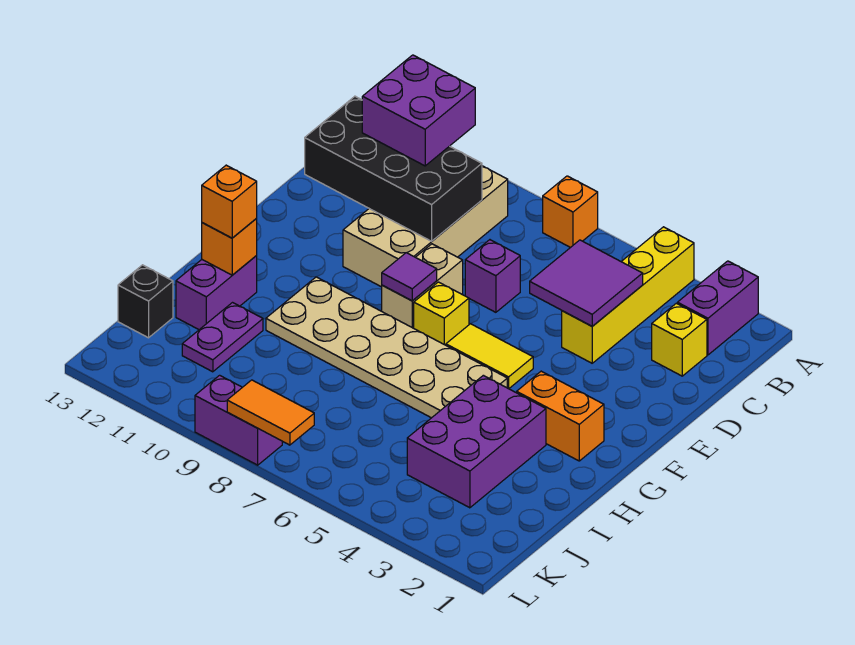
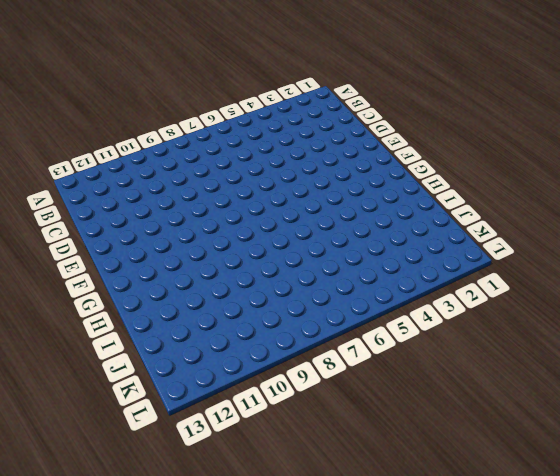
none -> purple 1x2 brick [677,261,758,355]
none -> yellow 1x4 brick [562,227,694,363]
none -> orange 1x1 brick [543,176,598,248]

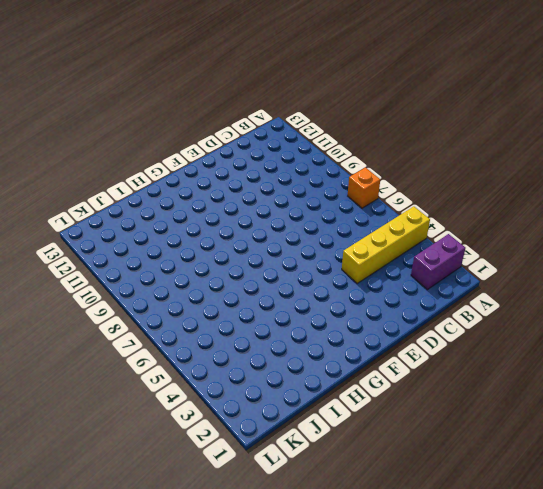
none -> tan 2x4 brick [343,166,508,287]
none -> yellow 1x1 brick [652,303,707,376]
none -> purple 1x1 brick [465,240,520,312]

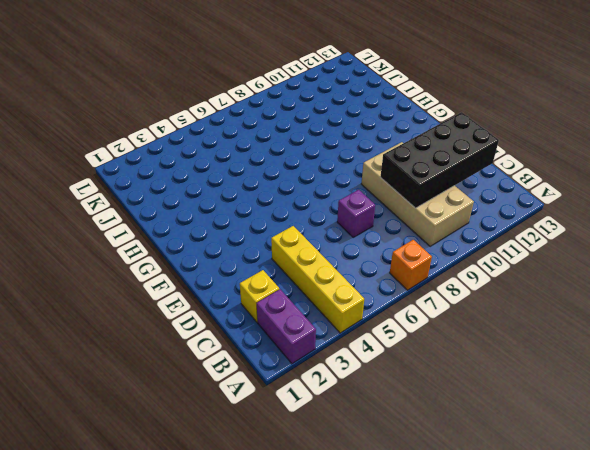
none -> tan 1x2 brick [382,244,463,328]
none -> yellow 1x2 tile [446,324,533,389]
none -> yellow 1x1 brick [414,282,469,345]

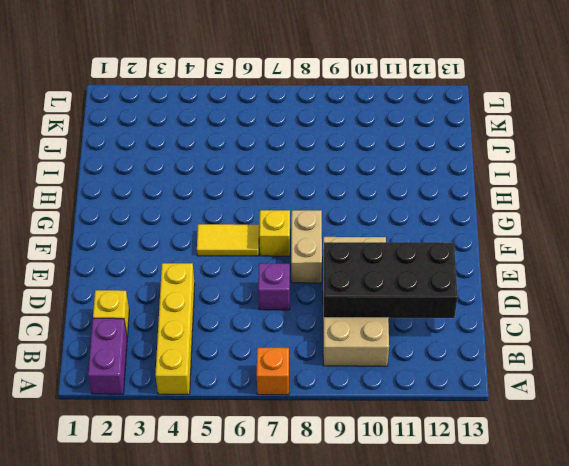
none -> orange 1x2 brick [517,371,604,461]
none -> tan 2x6 plate [266,277,507,418]
none -> purple 2x3 brick [407,375,546,508]

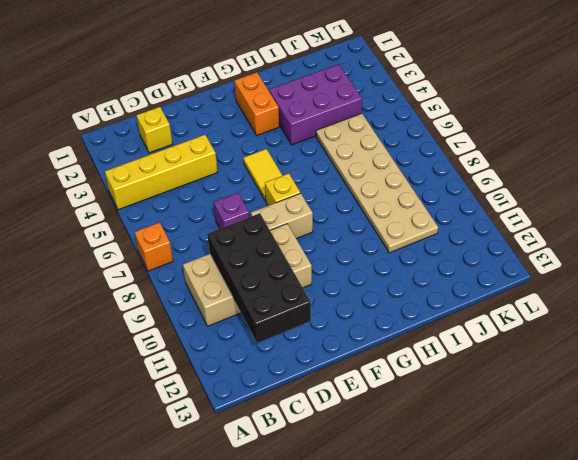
tan 2x6 plate [316,113,438,253] -> tan 2x6 plate moved to [266,277,507,418]
none -> purple 1x2 brick [677,261,758,355]
none -> purple 1x2 brick [176,256,257,330]
none -> purple 1x2 plate [182,303,263,372]

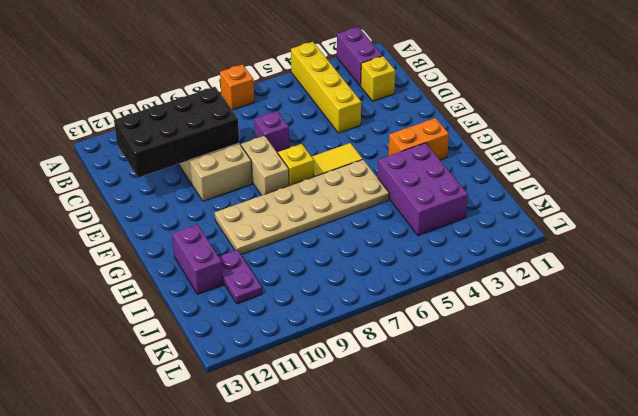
none -> black 1x1 brick [118,265,173,338]
none -> purple 1x2 brick [195,375,282,465]
none -> purple 2x2 tile [530,240,643,326]

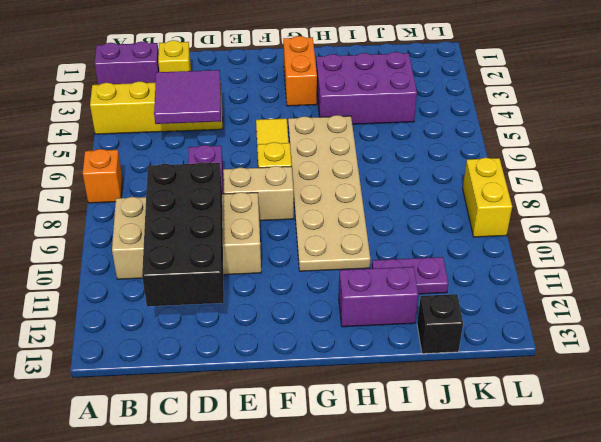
yellow 1x2 brick [463,158,512,237] -> purple 1x2 brick [195,375,282,465]
none -> purple 1x1 tile [382,253,437,301]
none -> orange 1x1 brick [202,218,257,275]
none -> orange 1x2 tile [227,380,314,445]

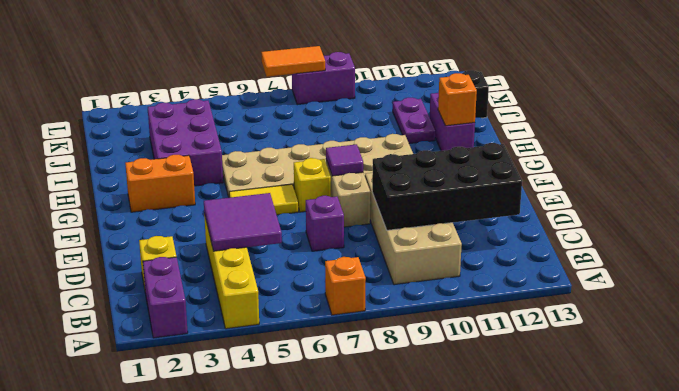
none -> purple 2x2 brick [362,55,475,166]
none -> orange 1x1 brick [202,165,257,238]

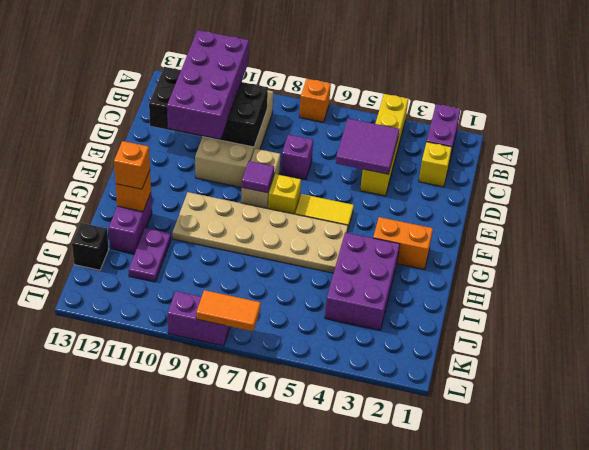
purple 2x4 brick [167,30,249,139] -> purple 2x2 brick [362,55,475,166]

